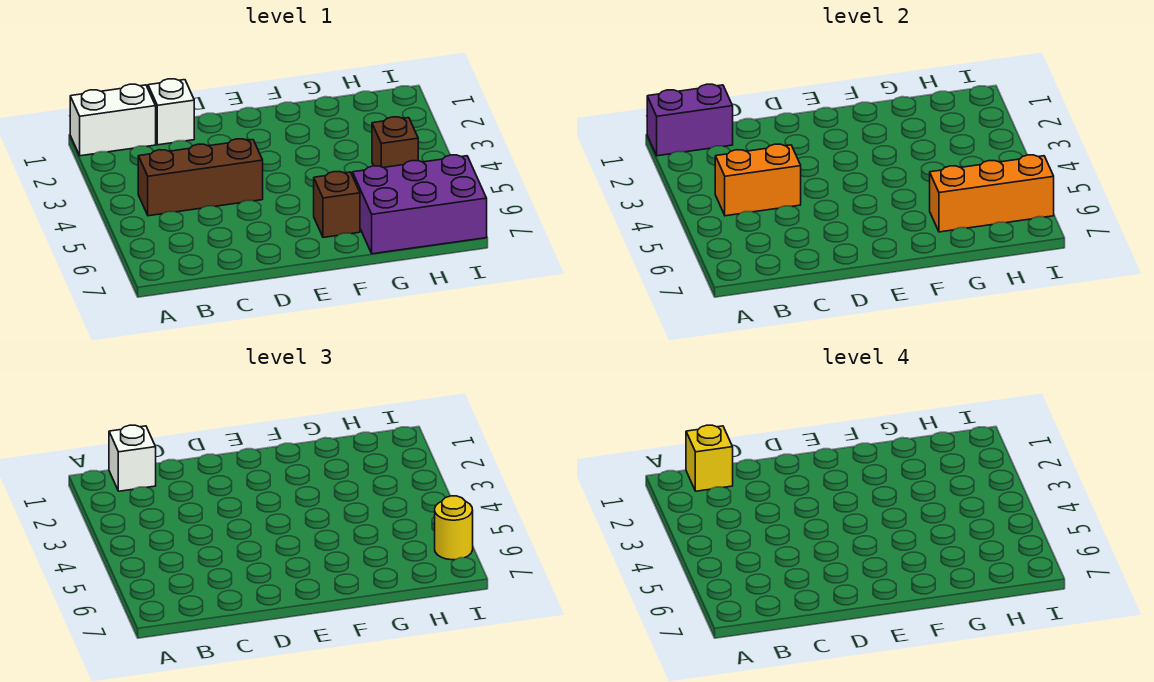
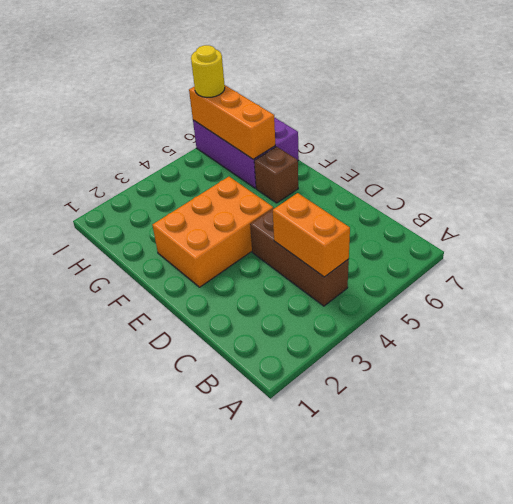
orange 2x3 brick [152,177,273,287] -> none
none -> white 1x2 brick [70,84,156,156]
none -> white 1x1 brick [148,79,194,145]
none -> brown 1x1 brick [372,117,418,167]

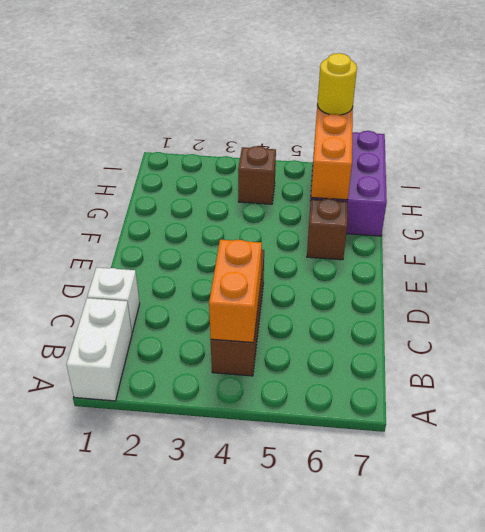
none -> purple 1x2 brick [647,84,733,156]
none -> white 1x1 brick [109,425,156,491]
none -> yellow 1x1 brick [686,425,733,491]

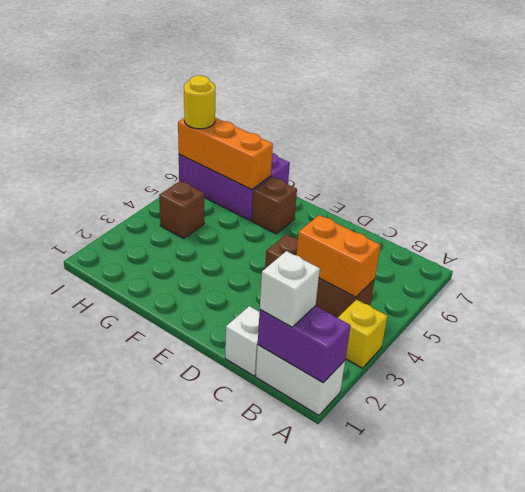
yellow 1x1 brick [338,300,388,368] -> yellow 1x1 brick moved to [686,425,733,491]

